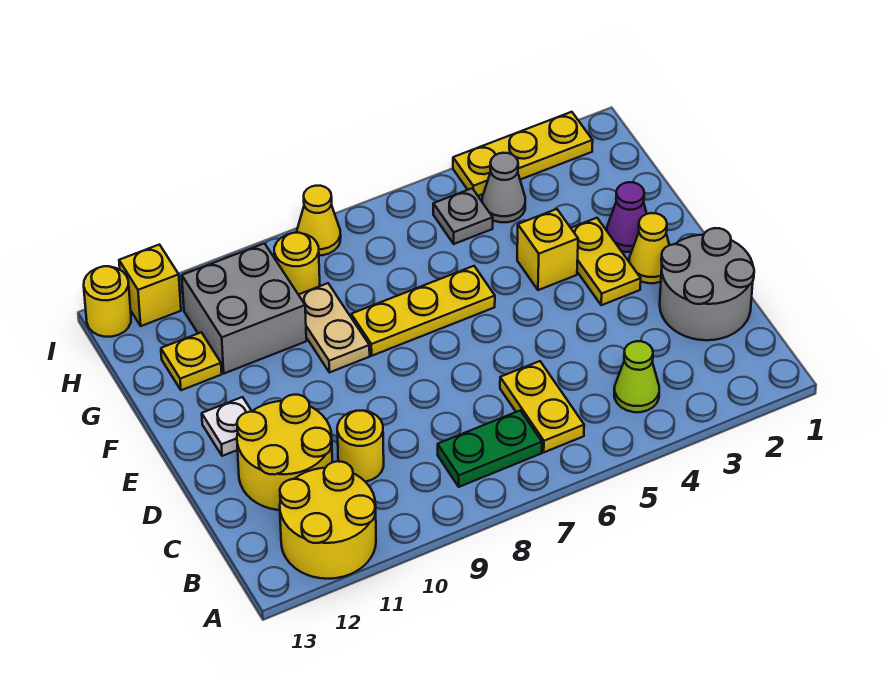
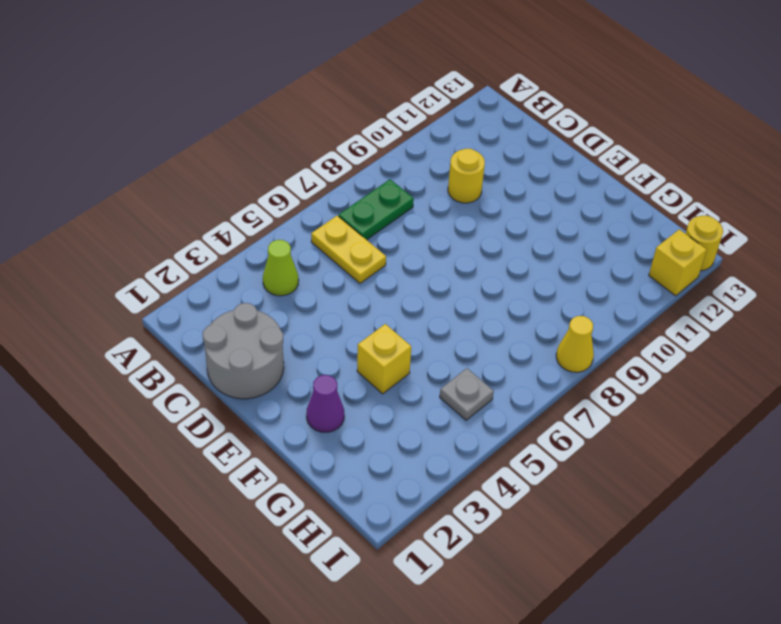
none -> yellow 2x2 round brick [280,461,376,579]
none -> yellow 2x2 round brick [237,395,332,510]
none -> yellow 1x1 cone [629,213,669,283]

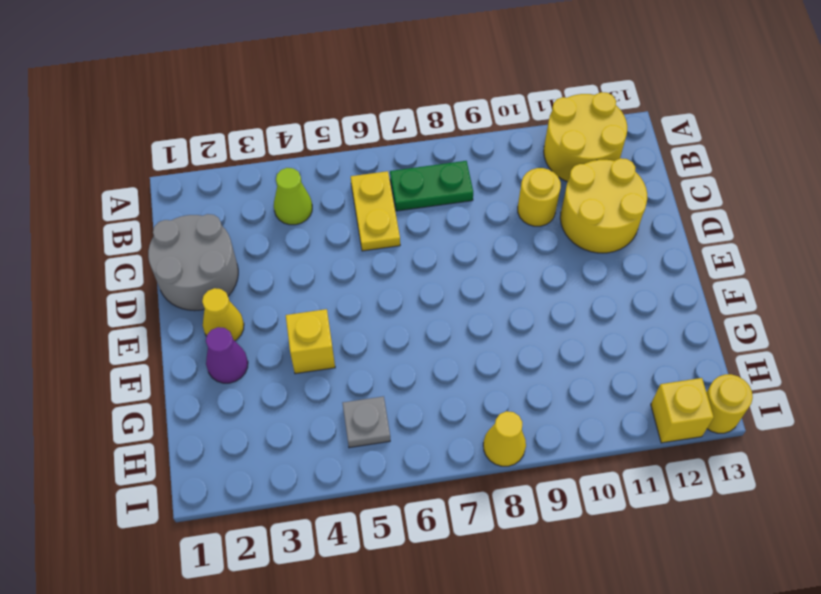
none -> yellow 1x2 plate [571,218,641,305]
none -> white 1x1 plate [202,397,252,456]
none -> yellow 1x3 plate [351,266,495,356]

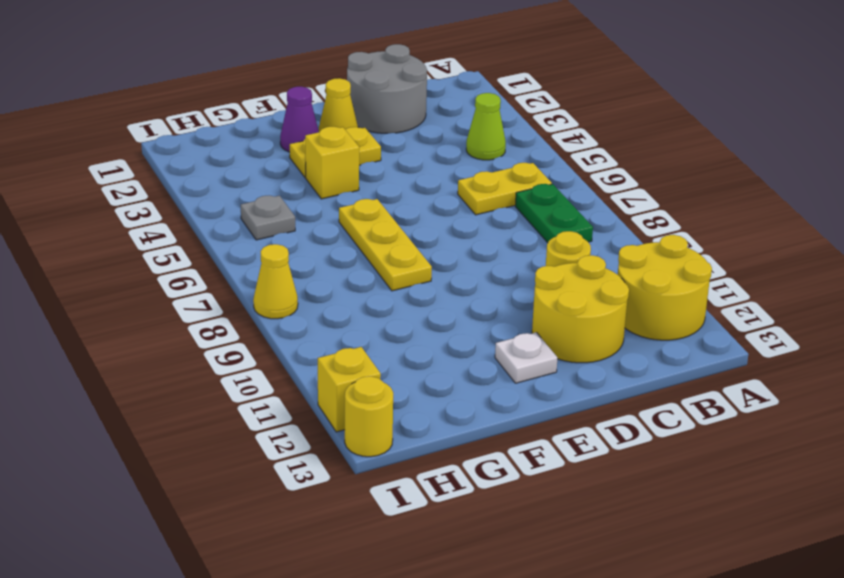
none -> tan 1x2 plate [299,283,370,372]
none -> grey 2x2 brick [182,243,306,373]
none -> yellow 1x1 plate [161,332,222,390]

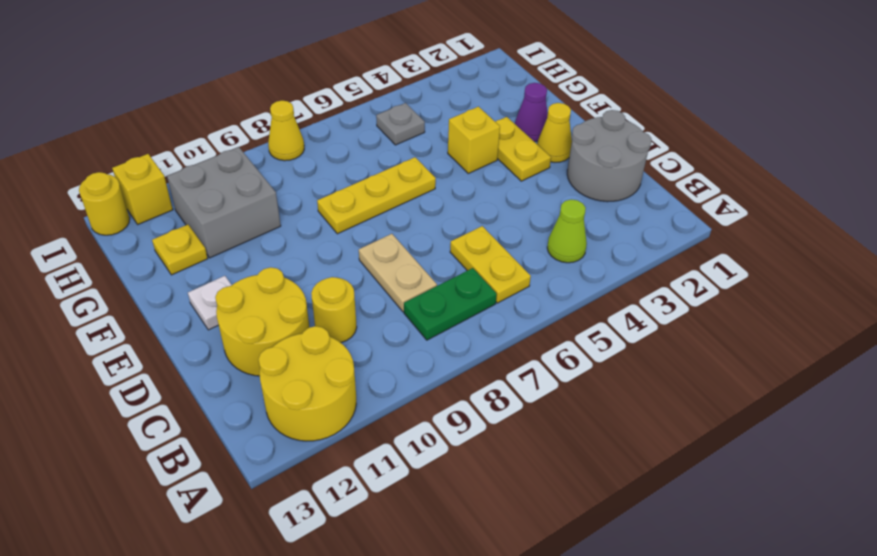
tan 1x2 plate [359,234,437,312] -> tan 1x2 plate moved to [299,283,370,372]
none -> grey 1x1 cone [482,153,525,222]
none -> yellow 1x1 round brick [274,233,320,295]
none -> yellow 1x3 plate [453,112,593,196]

